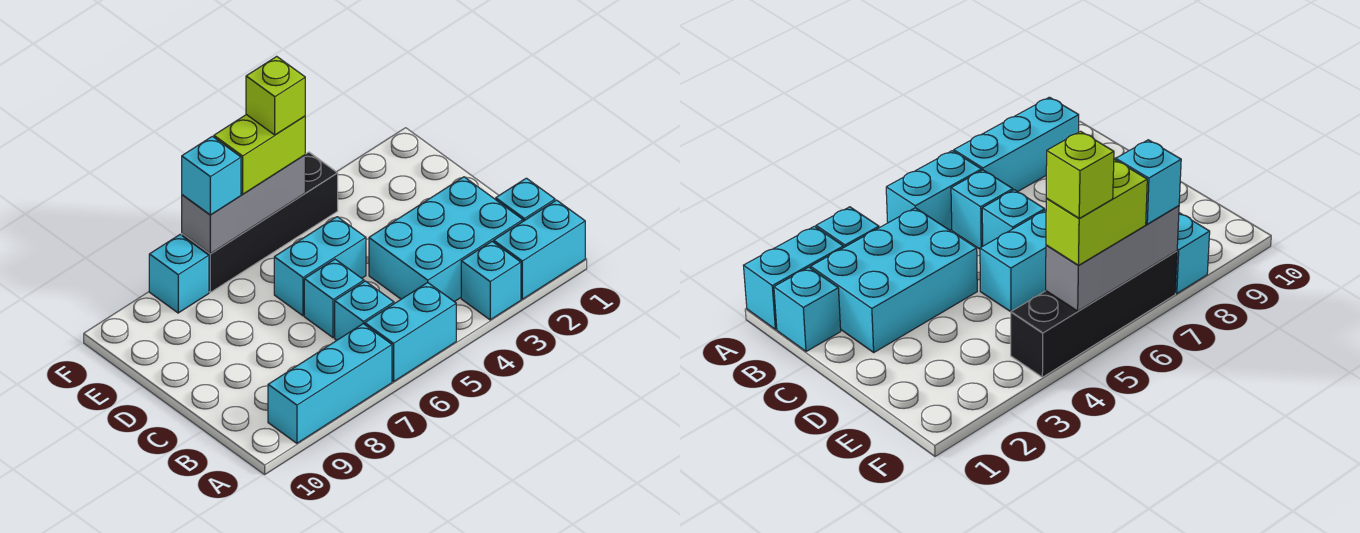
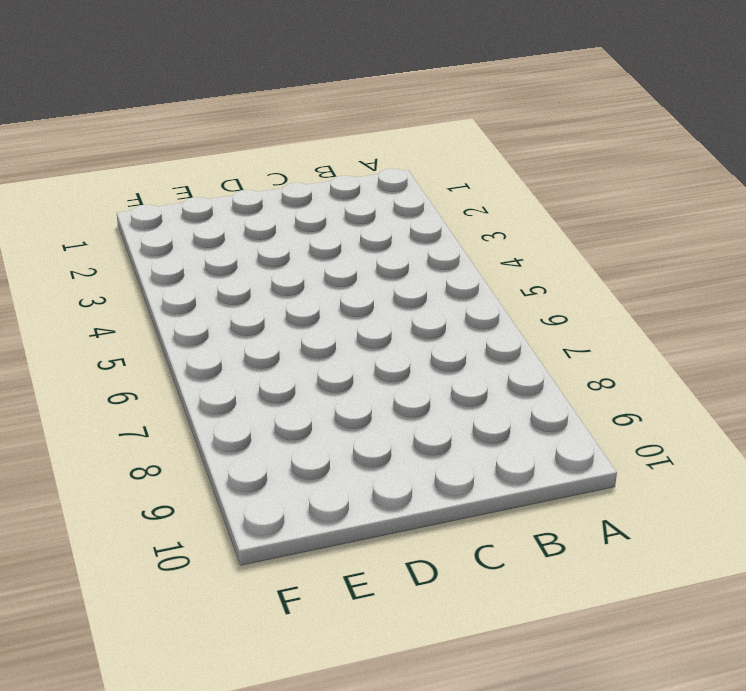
none -> cyan 1x2 brick [494,200,585,299]
none -> cyan 1x1 brick [461,242,521,320]
none -> cyan 1x2 brick [365,283,456,382]

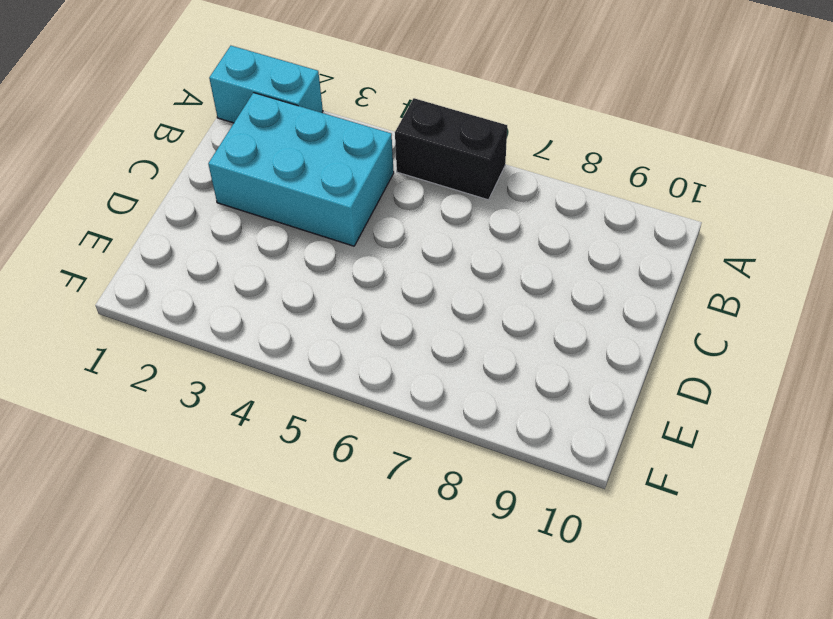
black 1x2 brick [395,98,507,200] -> cyan 1x2 brick [365,283,456,382]
none -> cyan 1x1 brick [461,242,521,320]
none -> cyan 1x3 brick [268,324,392,443]
none -> cyan 1x1 brick [495,178,555,221]

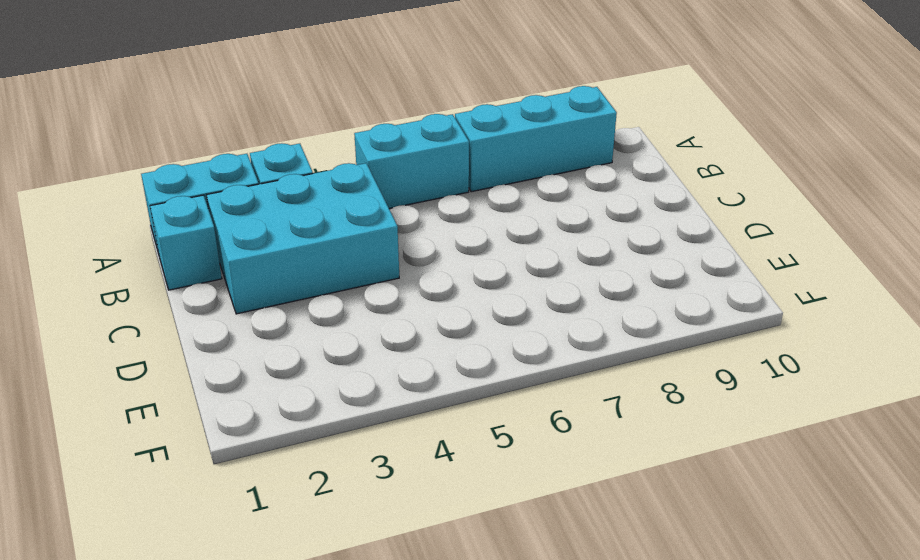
none -> cyan 1x1 brick [335,281,394,340]
none -> cyan 1x1 brick [304,259,364,338]
none -> cyan 1x2 brick [274,217,366,316]

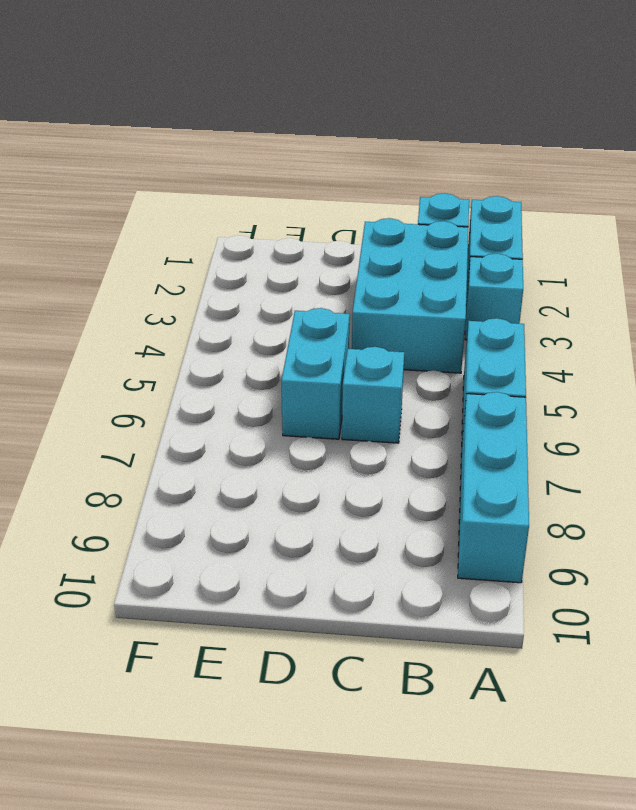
none -> cyan 1x1 brick [335,281,394,340]
none -> black 1x4 brick [182,152,338,292]
none -> cyan 1x1 brick [149,235,209,313]

